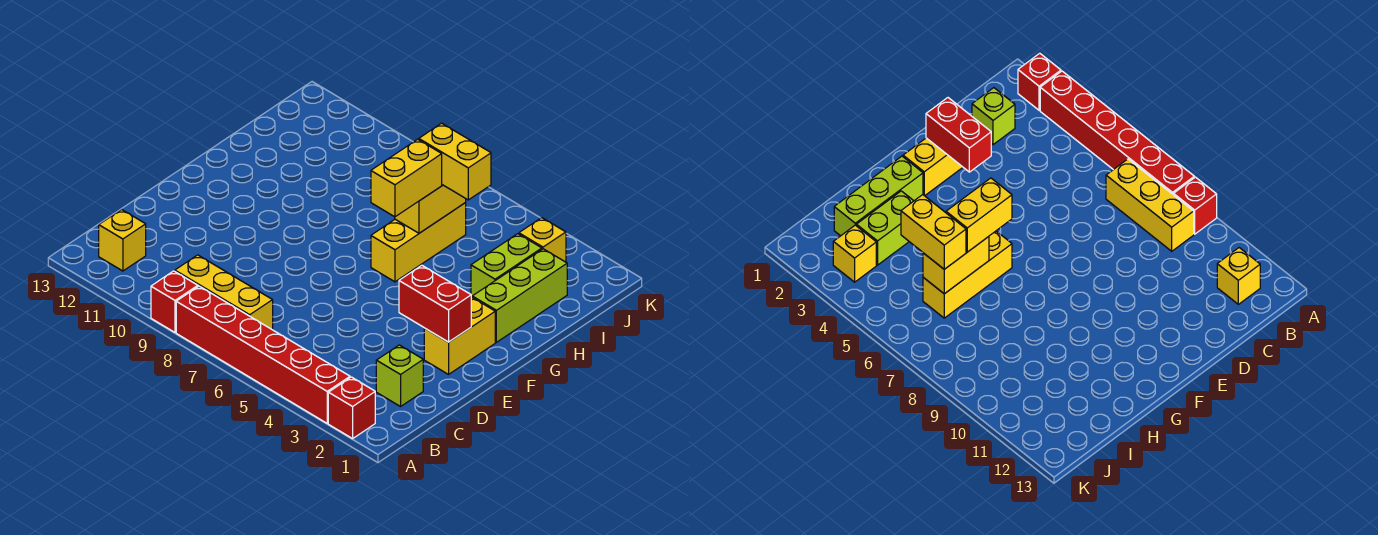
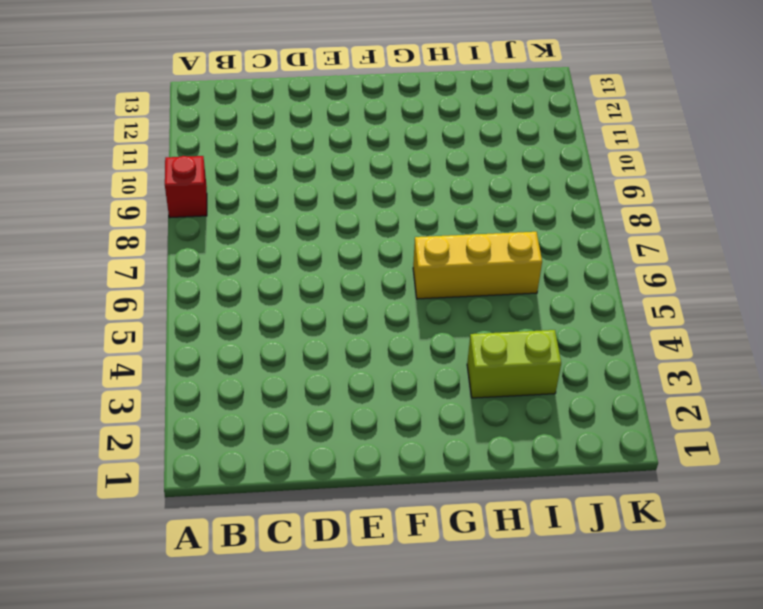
none -> red 1x1 brick [328,377,375,439]
none -> red 1x6 brick [176,286,350,423]
none -> yellow 1x3 brick [175,255,273,330]

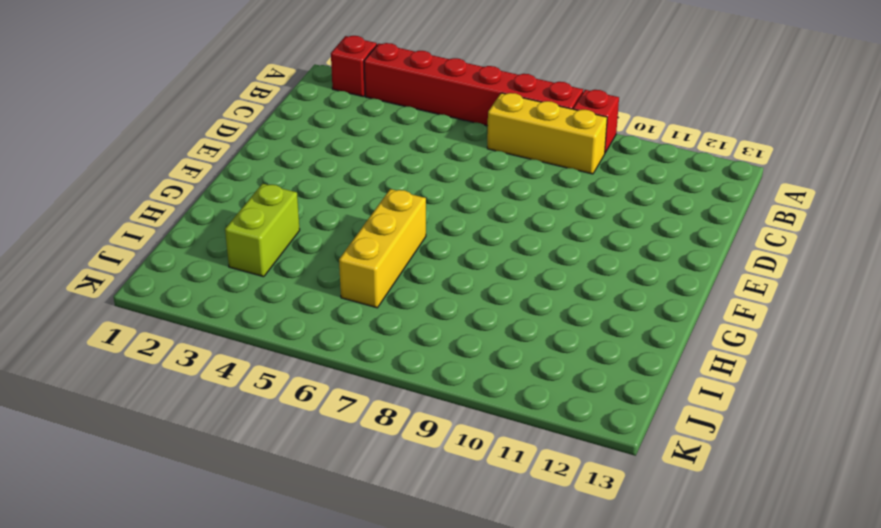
none -> yellow 1x1 brick [99,210,146,271]
none -> lime 1x1 brick [376,345,423,406]
none -> yellow 1x2 brick [424,297,495,374]

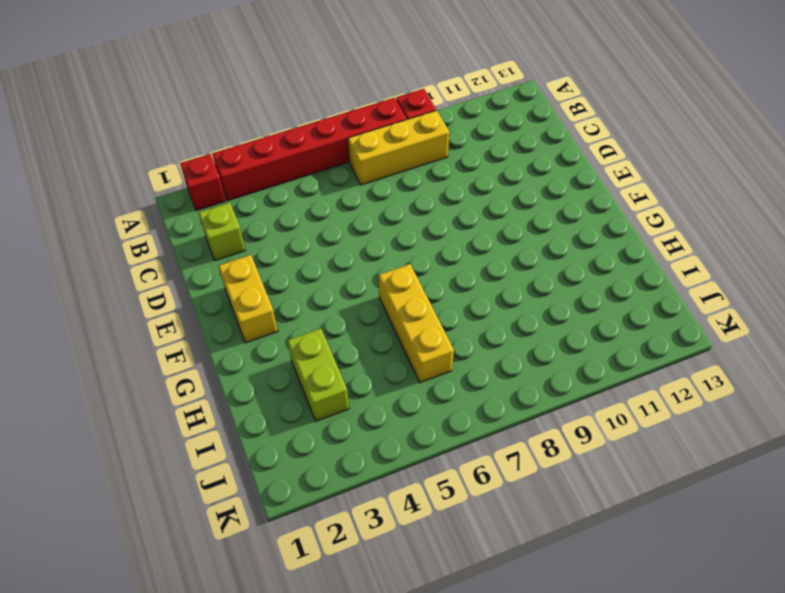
none -> yellow 1x1 brick [99,210,146,271]
none -> lime 1x3 brick [472,249,567,342]
none -> yellow 1x1 brick [519,218,566,262]

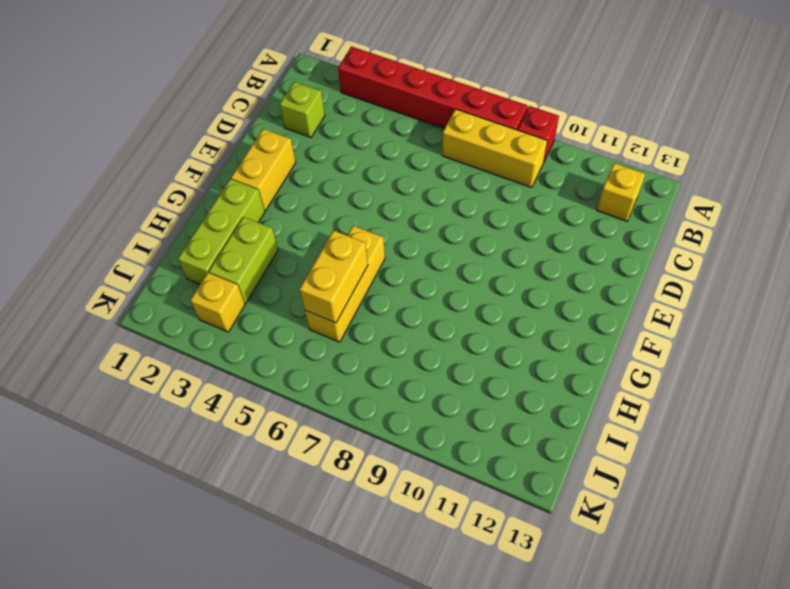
none -> red 1x1 brick [328,377,375,439]
none -> red 1x2 brick [399,265,471,342]
none -> yellow 1x2 brick [371,139,442,217]

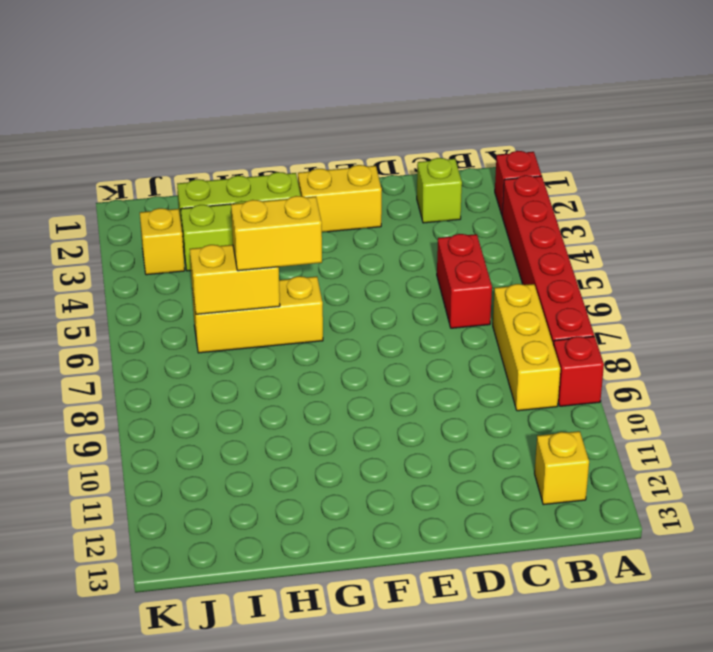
red 1x2 brick [437,234,492,328] -> red 1x2 brick moved to [399,265,471,342]
none -> yellow 1x2 brick [419,123,491,200]

